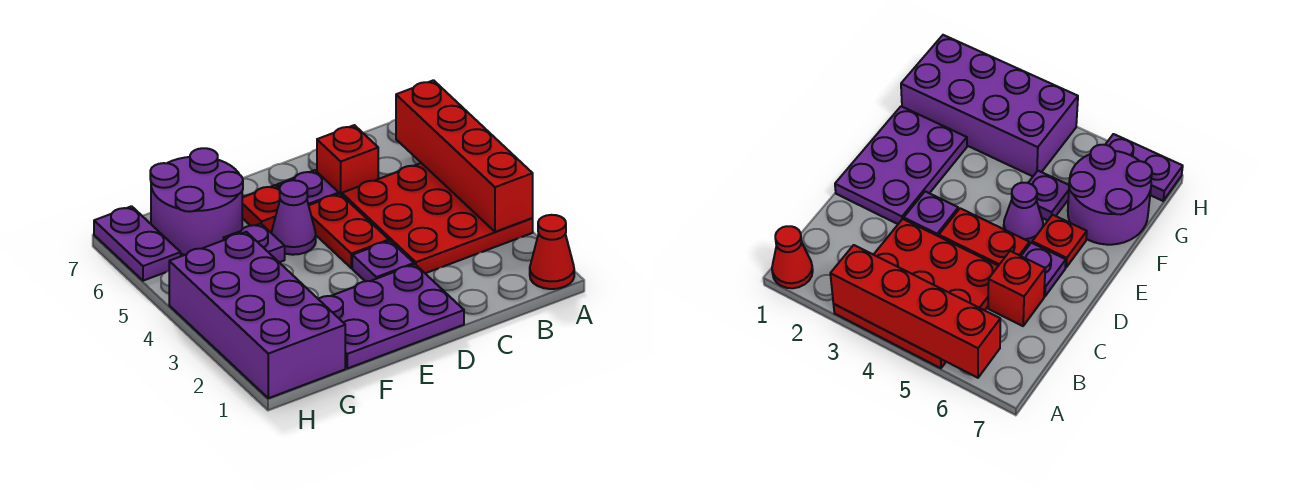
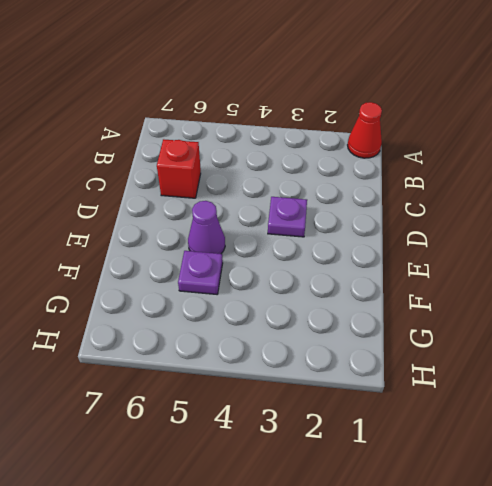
none -> red 3x3 plate [342,163,533,273]
none -> purple 2x3 plate [319,264,464,368]
none -> red 1x2 plate [309,194,389,268]

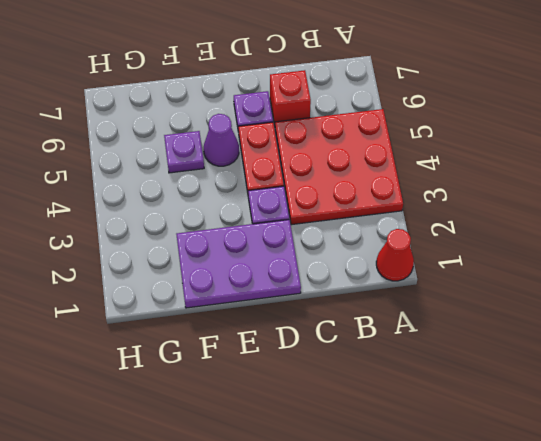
none -> red 1x1 plate [242,185,280,232]
none -> purple 2x2 round brick [150,148,243,255]
none -> purple 2x4 brick [169,232,345,398]

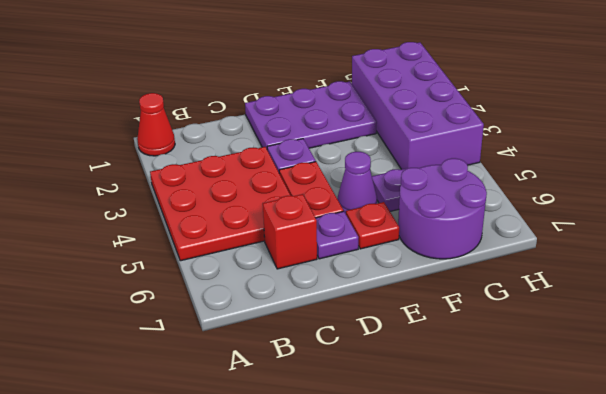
none -> purple 1x2 plate [94,206,181,281]
none -> red 1x4 brick [396,80,533,232]

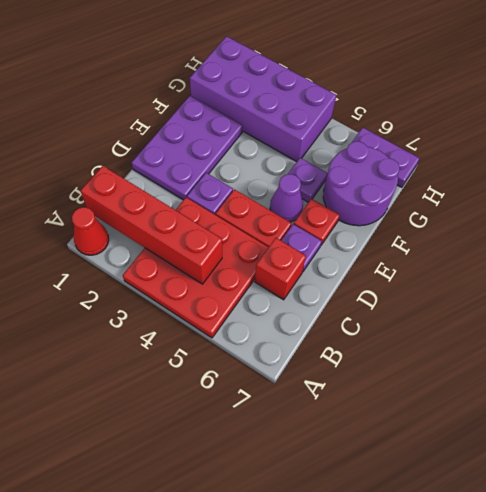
red 1x4 brick [80,166,222,284] -> red 1x4 brick moved to [396,80,533,232]

